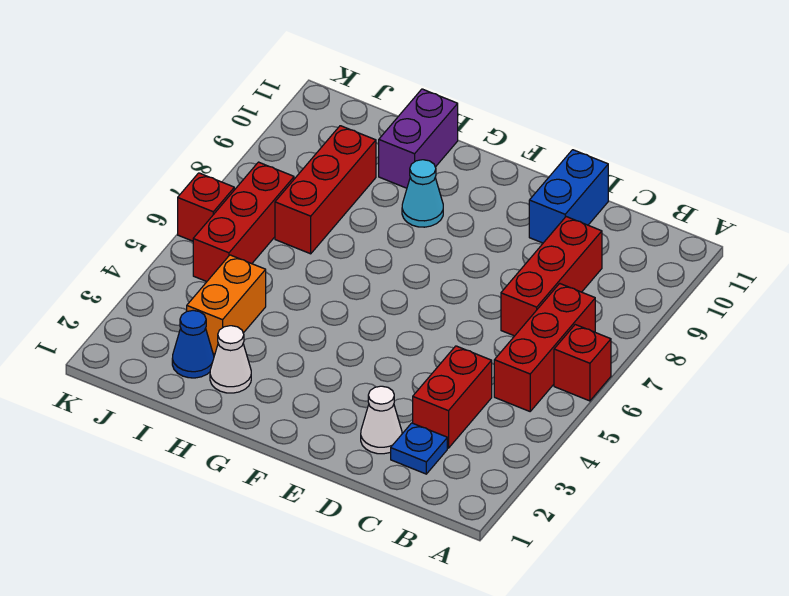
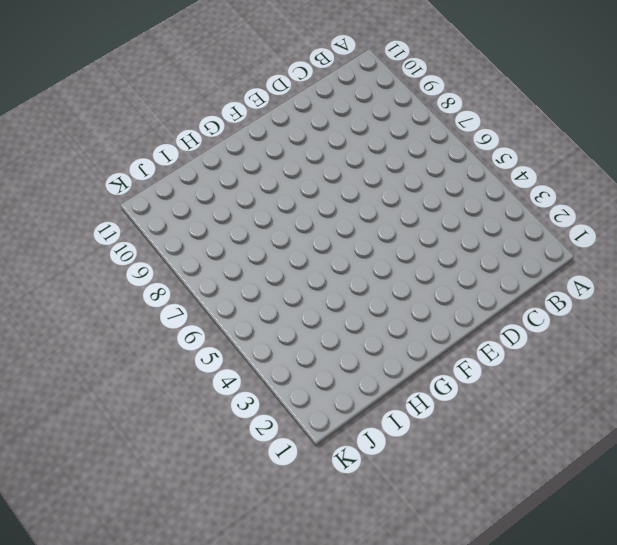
none -> red 1x1 brick [554,325,611,401]
none -> red 1x3 brick [494,283,595,411]
none -> blue 1x1 plate [391,423,447,474]

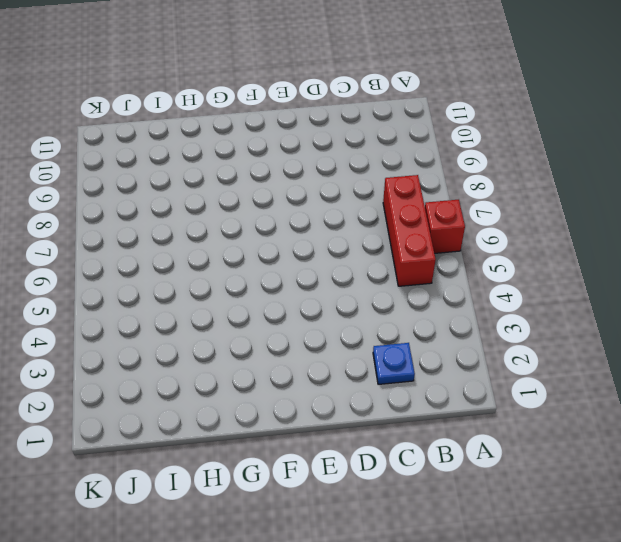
none -> red 1x2 brick [413,346,492,448]
none -> red 1x3 brick [501,217,602,336]
none -> white 1x1 cone [361,386,402,454]

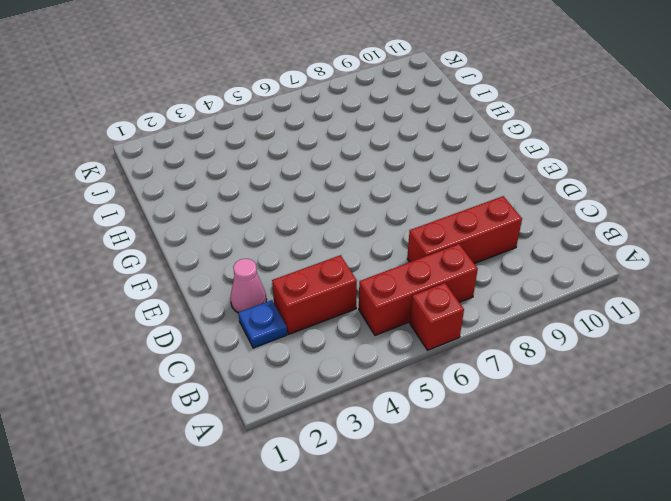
pink 1x1 cone [230,259,267,313] -> white 1x1 cone [361,386,402,454]
none -> blue 1x2 brick [529,150,608,243]
none -> cyan 1x1 cone [402,160,443,227]
none -> white 1x1 cone [210,326,251,393]

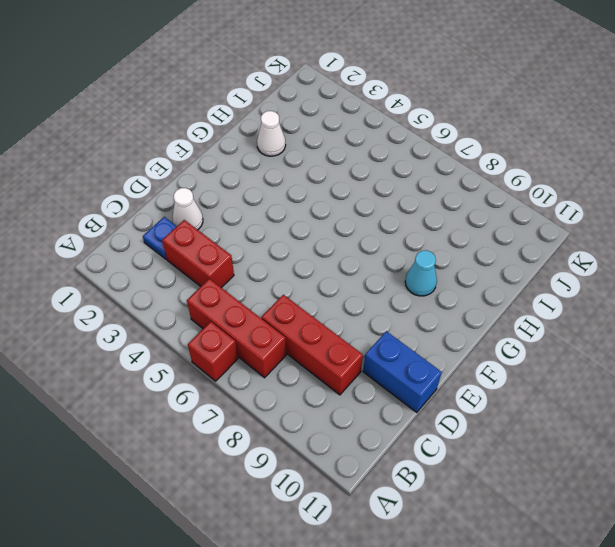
none -> purple 1x2 brick [379,89,458,188]
none -> blue 1x1 cone [172,310,214,378]
none -> orange 1x2 brick [187,255,266,354]

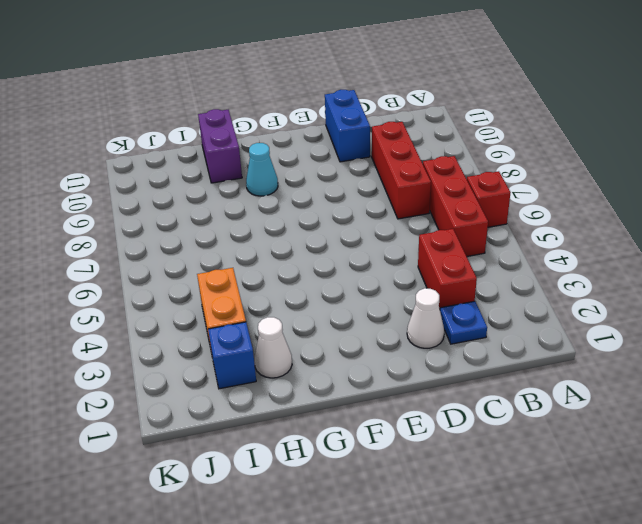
blue 1x1 brick [208,322,256,389] -> blue 1x1 cone [172,310,214,378]
none -> red 1x3 brick [275,126,376,254]
none -> red 1x3 brick [193,162,294,281]
none -> red 1x1 brick [178,173,234,241]

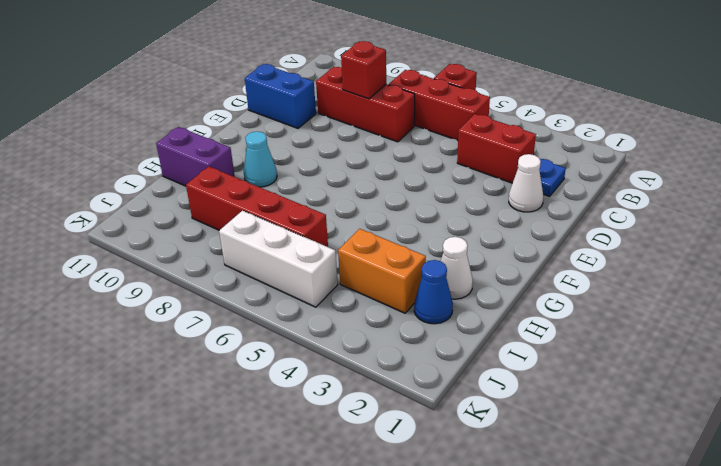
red 1x1 brick [341,41,386,99] -> red 1x1 brick moved to [178,173,234,241]
red 1x4 brick [186,167,328,247] -> red 1x3 brick [275,126,376,254]
white 1x3 brick [219,211,338,307] -> red 1x3 brick [193,162,294,281]

